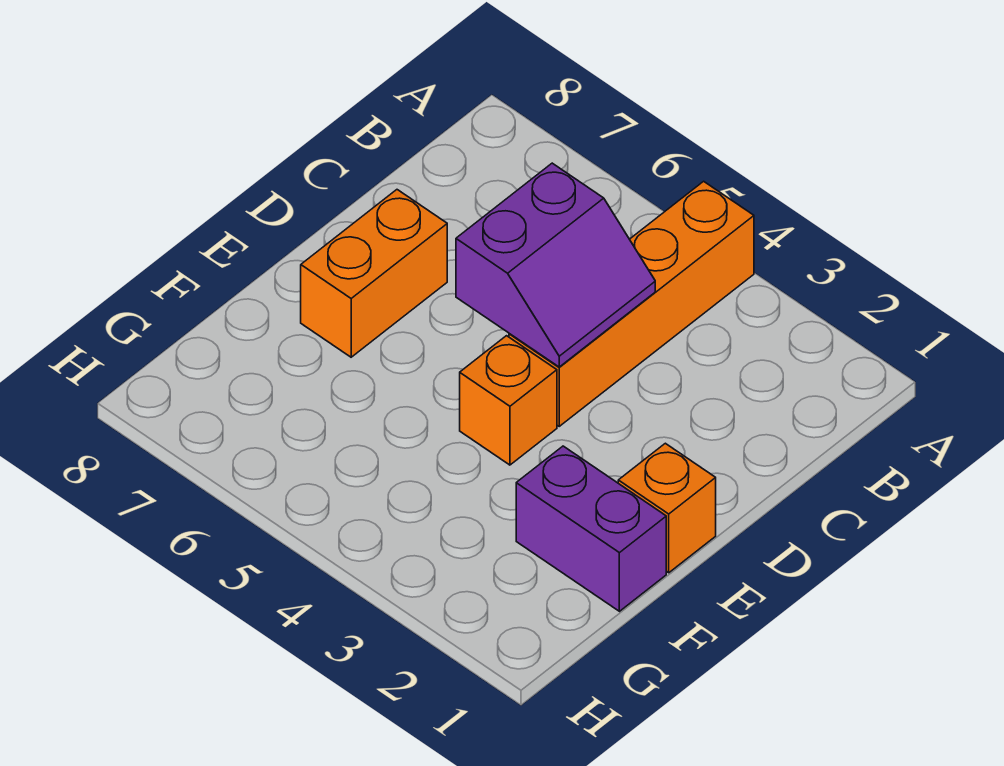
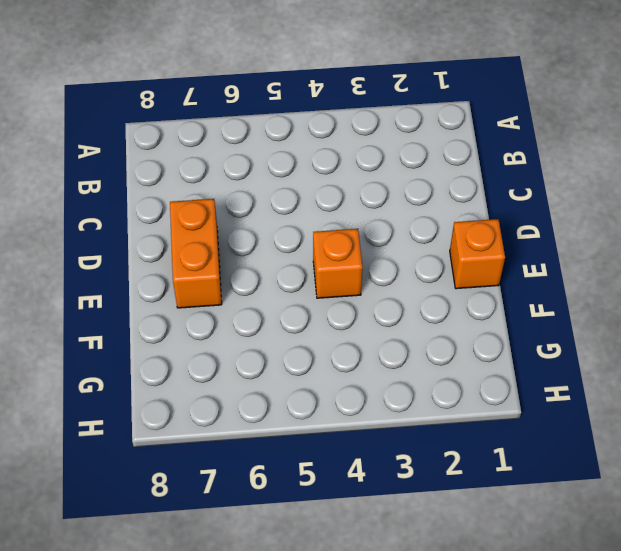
none -> orange 1x4 brick [509,181,754,426]
none -> purple 1x2 brick [516,446,666,611]

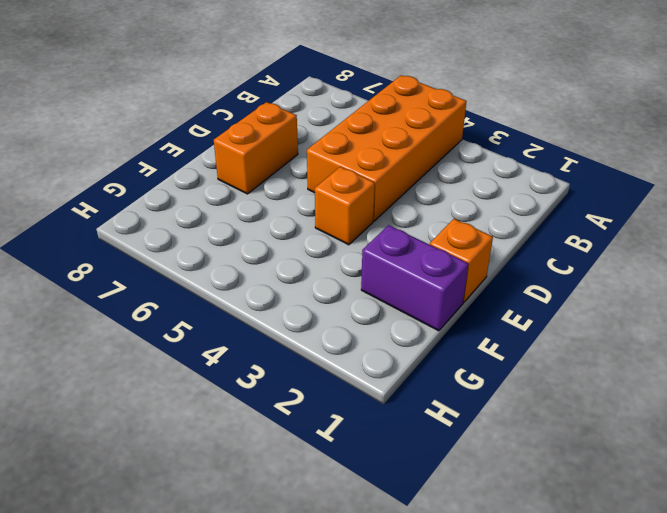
orange 2x4 brick [307,75,467,221] -> orange 1x4 brick [509,181,754,426]
none -> purple 2x2 slope [456,163,655,367]

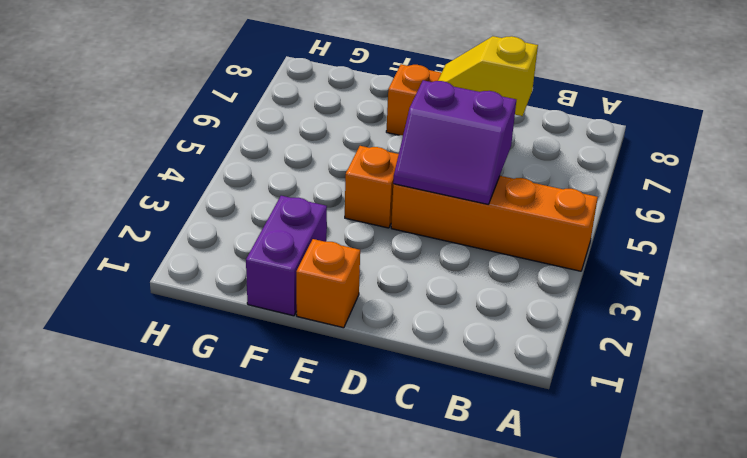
yellow 1x2 slope [438,36,538,116] -> none

